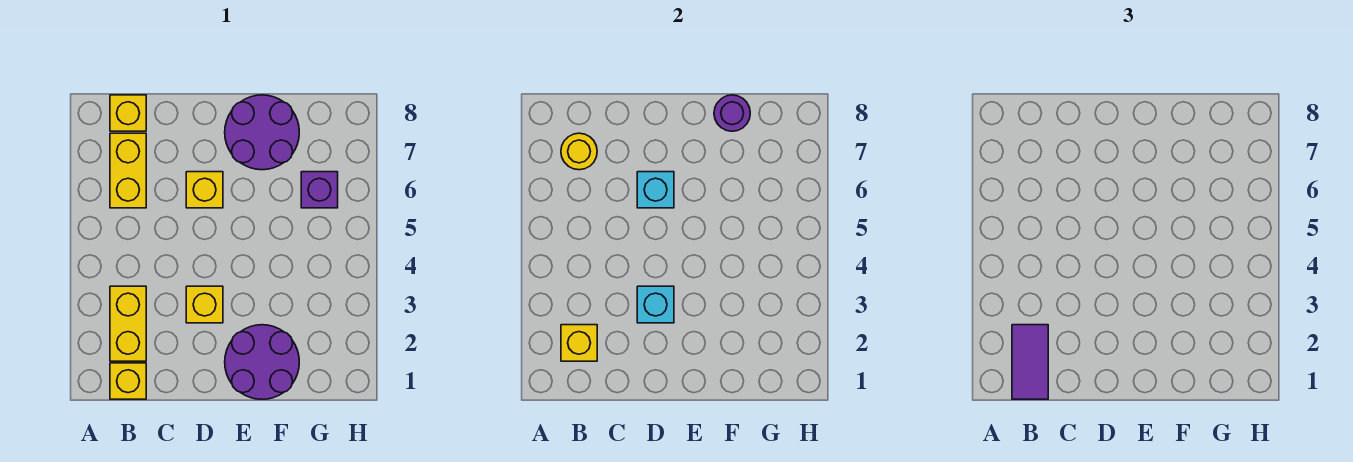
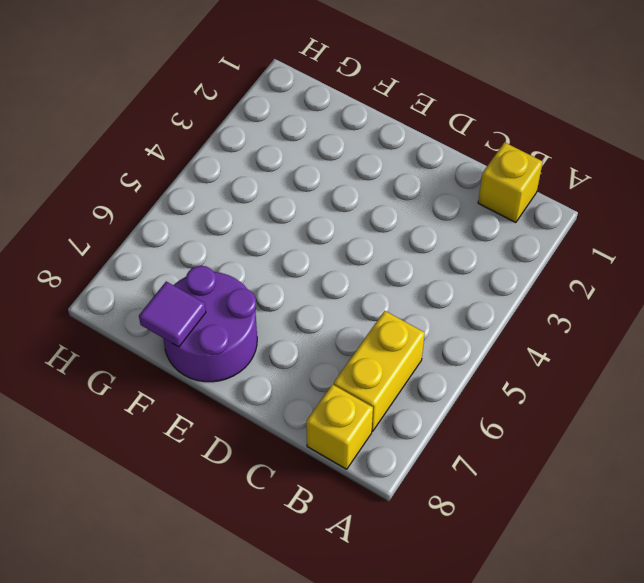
purple 1x1 tile [139,281,206,347] -> purple 1x1 round brick [714,95,750,131]
none -> yellow 1x2 brick [110,286,146,361]
none -> yellow 1x1 brick [186,286,223,323]
none -> yellow 1x1 brick [186,172,223,208]

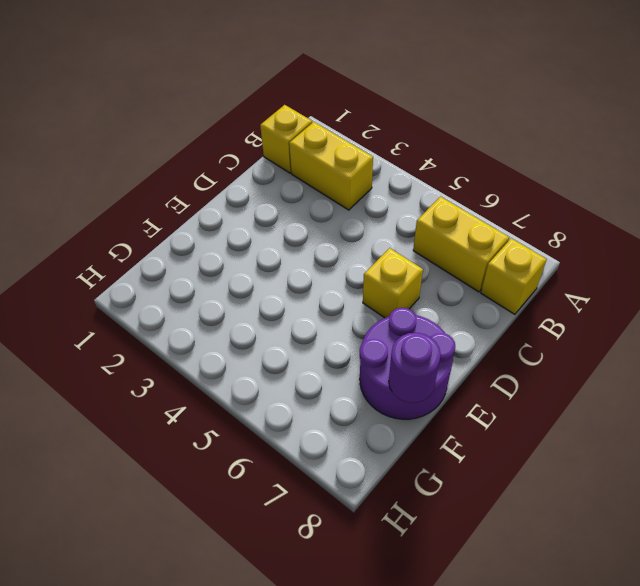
none -> yellow 1x1 brick [186,286,223,323]
none -> purple 2x2 round brick [225,325,299,399]
none -> purple 1x1 brick [301,172,338,208]

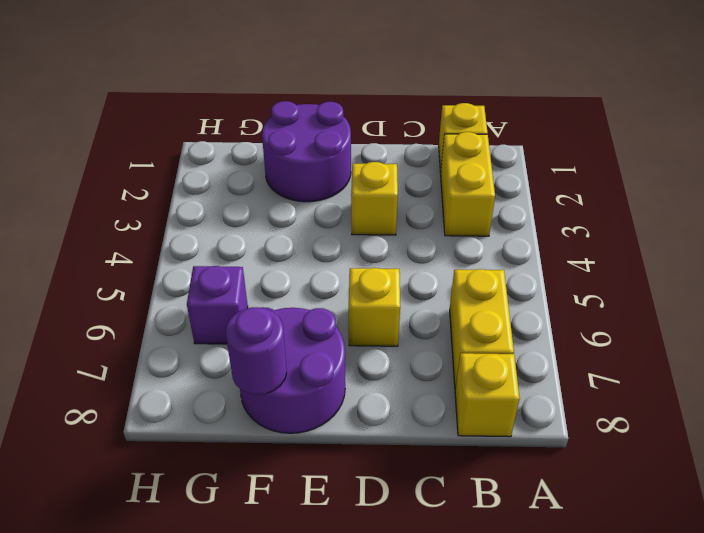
none -> yellow 1x1 brick [561,325,597,361]
none -> yellow 1x1 round brick [561,133,597,170]
none -> cyan 1x1 brick [637,286,674,323]

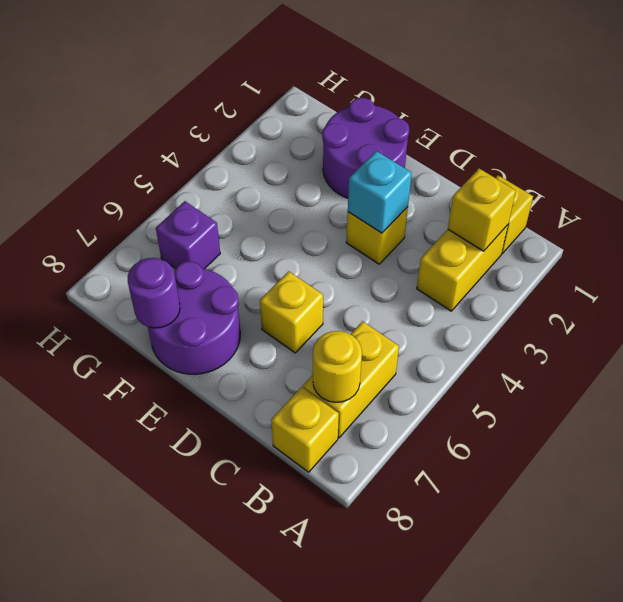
none -> cyan 1x1 brick [637,172,674,208]
none -> purple 1x2 tile [1012,325,1048,399]

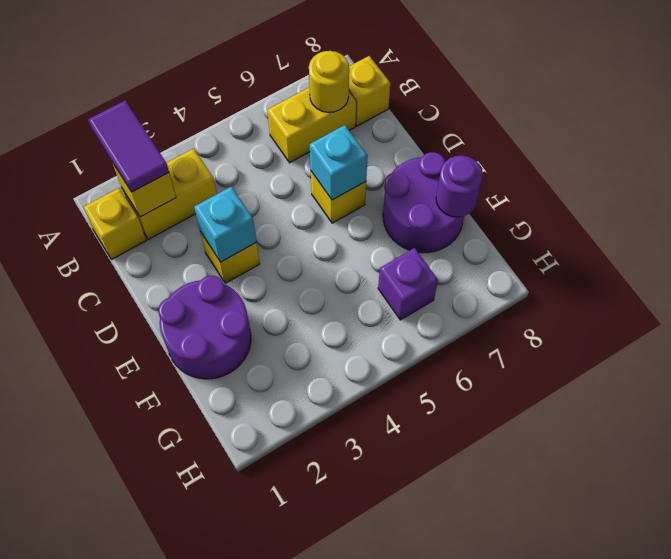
purple 1x2 tile [88,100,169,192] -> purple 1x2 tile turned to [1012,325,1048,399]

